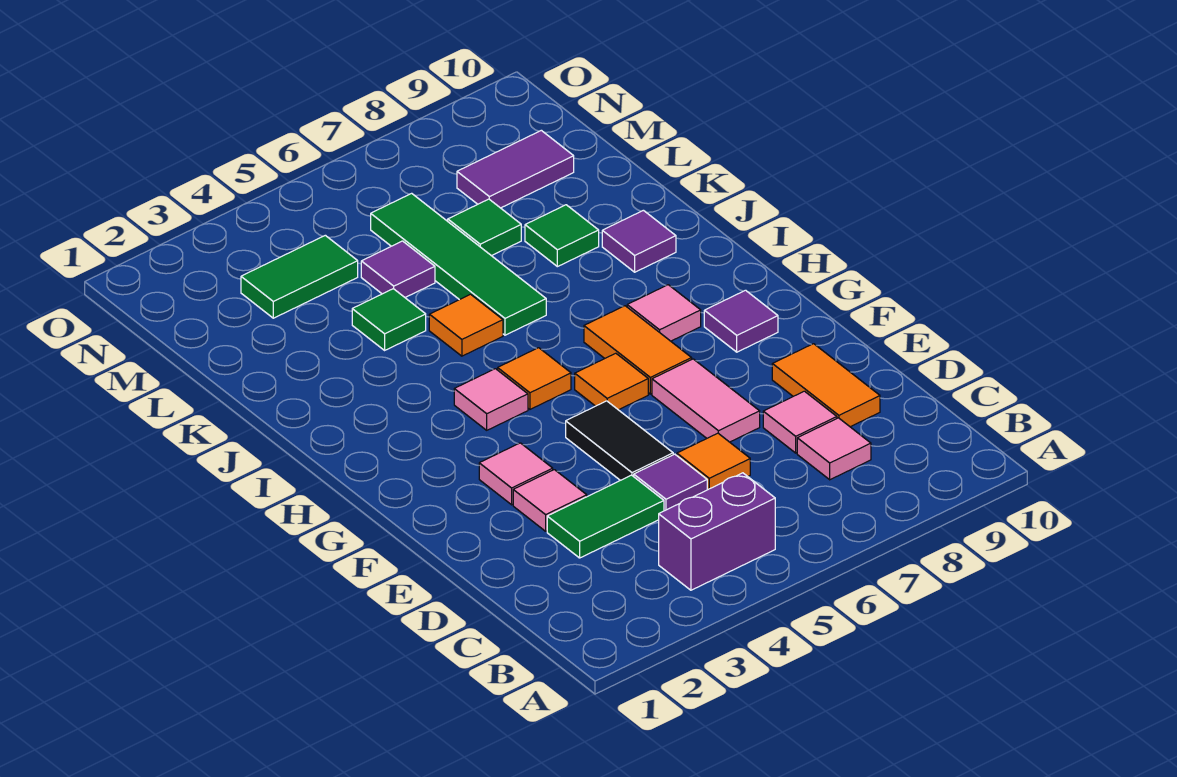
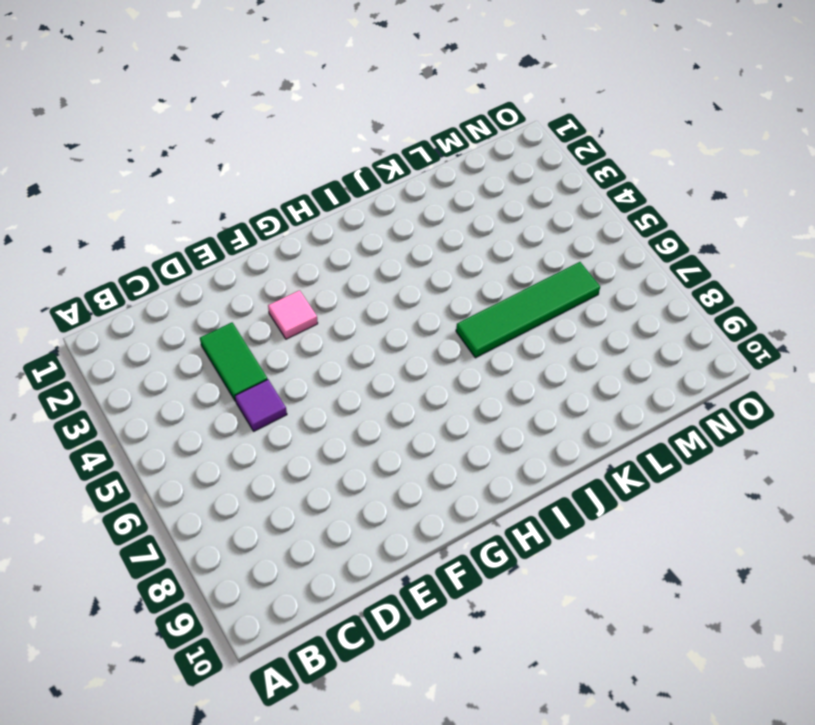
none -> purple 1x2 brick [659,473,775,590]
none -> pink 1x1 tile [797,418,871,480]
none -> orange 1x1 tile [677,433,750,490]

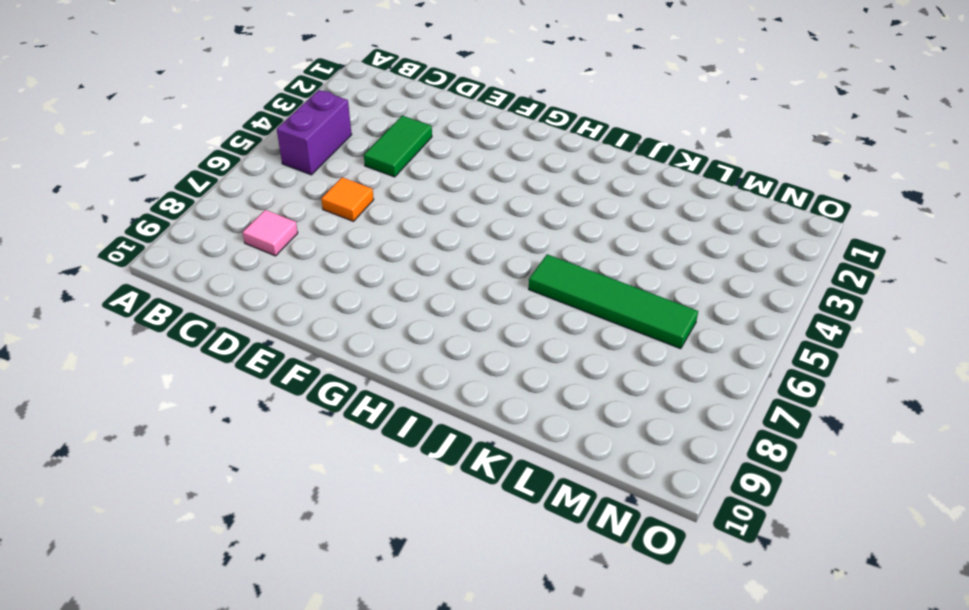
none -> purple 1x1 tile [634,454,707,511]
none -> pink 1x1 tile [763,391,837,453]
none -> orange 1x2 tile [772,344,880,427]

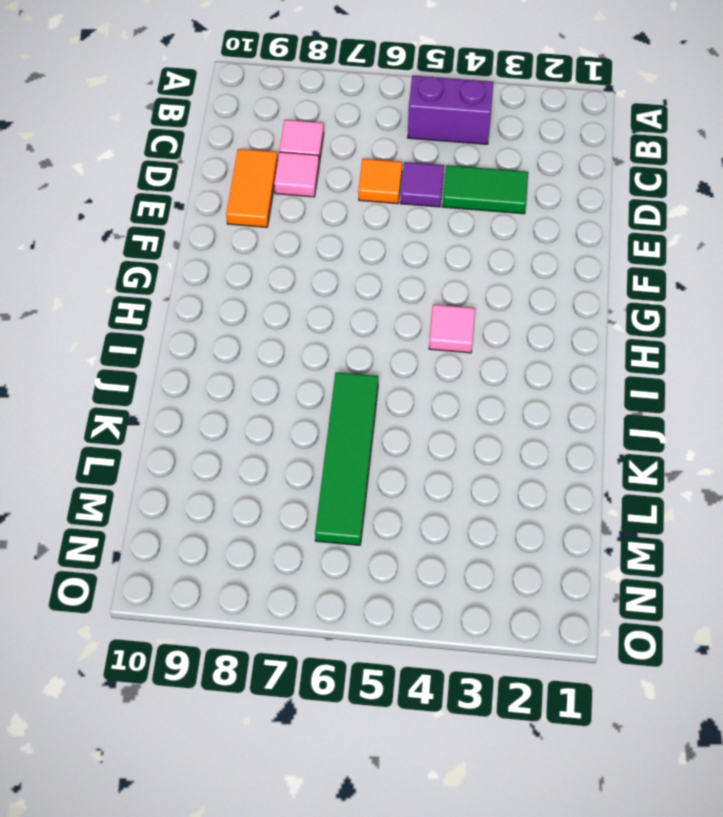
none -> pink 1x1 tile [513,470,587,531]
none -> black 1x2 tile [566,401,673,480]
none -> pink 1x2 tile [652,359,760,442]

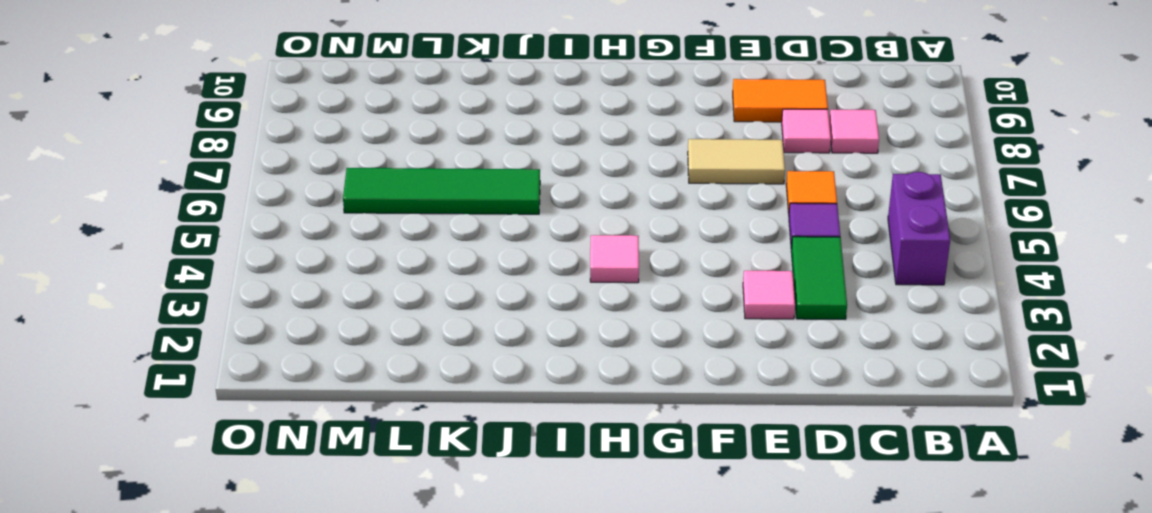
tan 1x2 tile [688,139,785,184] -> pink 1x2 tile [652,359,760,442]
none -> black 1x2 tile [566,401,673,480]
none -> pink 1x1 tile [479,443,553,505]
none -> orange 1x1 tile [575,353,648,410]

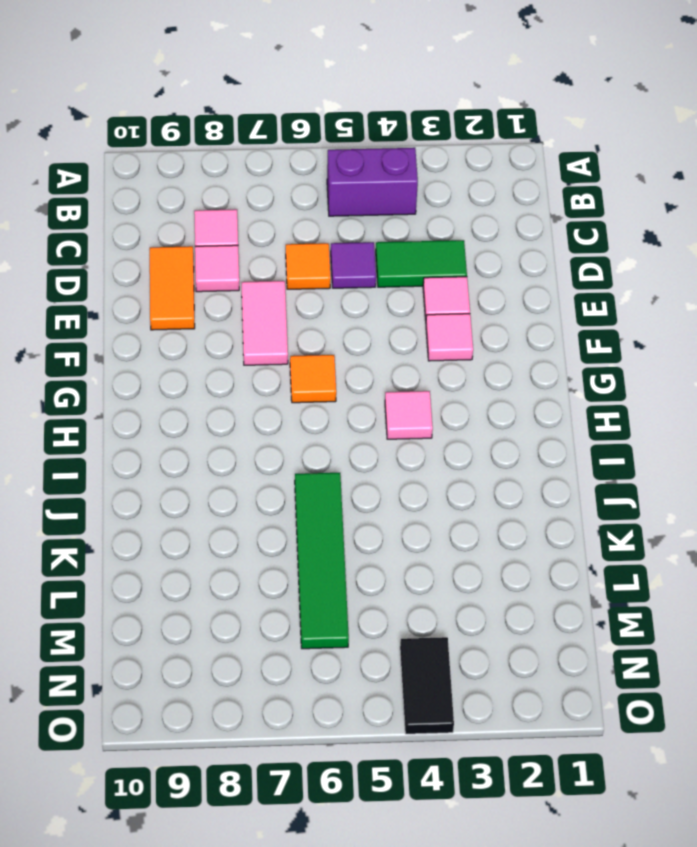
black 1x2 tile [400,637,454,734] -> black 1x2 tile moved to [566,401,673,480]
none -> orange 1x2 tile [584,306,692,394]
none -> purple 1x1 tile [704,290,778,352]
none -> orange 1x1 tile [498,348,571,409]

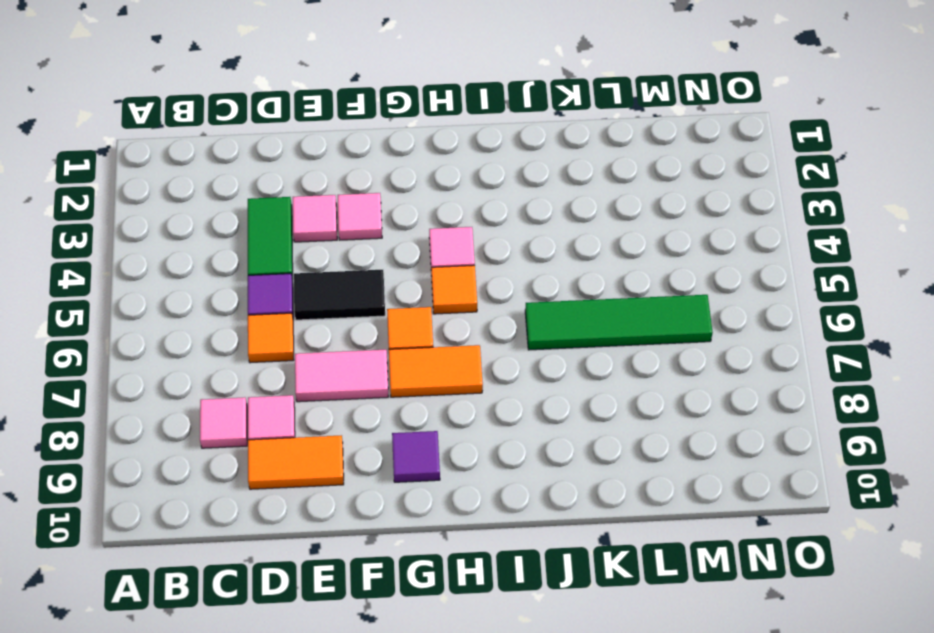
none -> purple 1x2 brick [659,473,775,590]
none -> pink 1x1 tile [627,285,701,341]
none -> orange 1x1 tile [429,294,503,356]

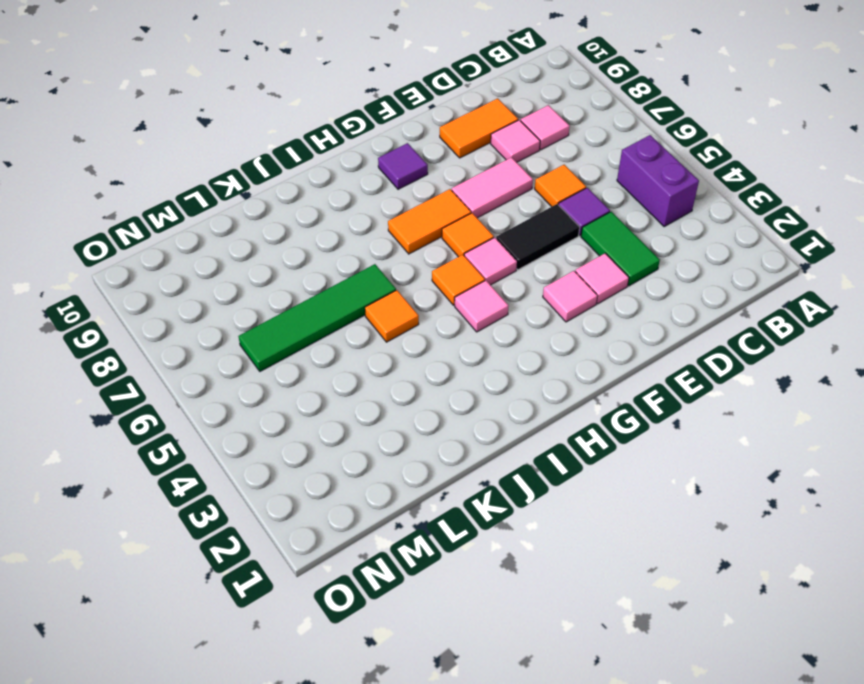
pink 1x1 tile [464,238,517,285] -> pink 1x1 tile moved to [627,285,701,341]
none -> purple 1x1 tile [602,210,676,272]
none -> green 1x1 tile [352,289,426,350]
none -> green 1x1 tile [525,205,599,267]

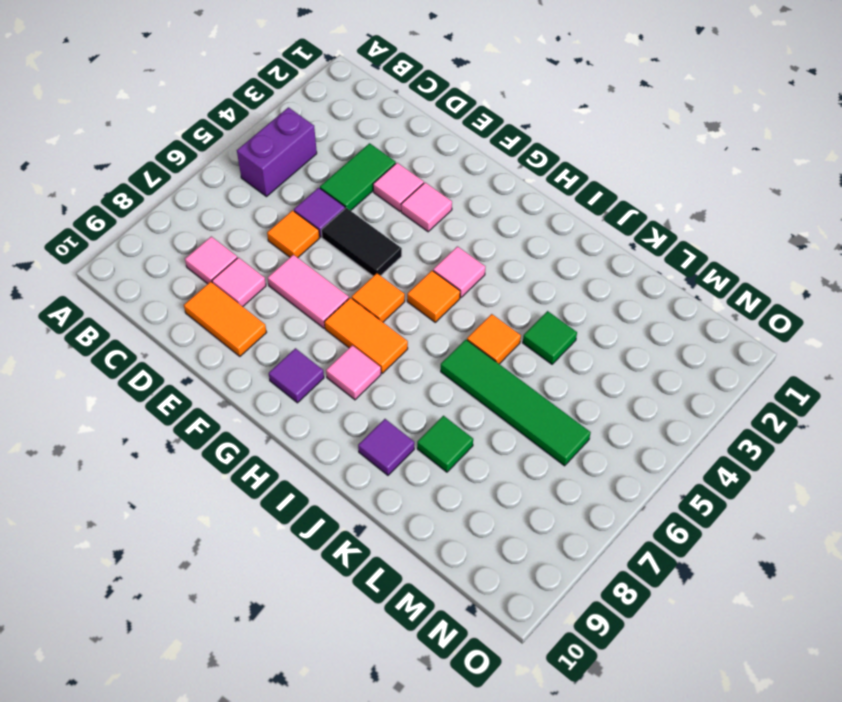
none -> purple 1x1 tile [361,241,435,297]
none -> green 1x1 tile [448,199,521,256]
none -> green 1x2 tile [241,235,358,318]

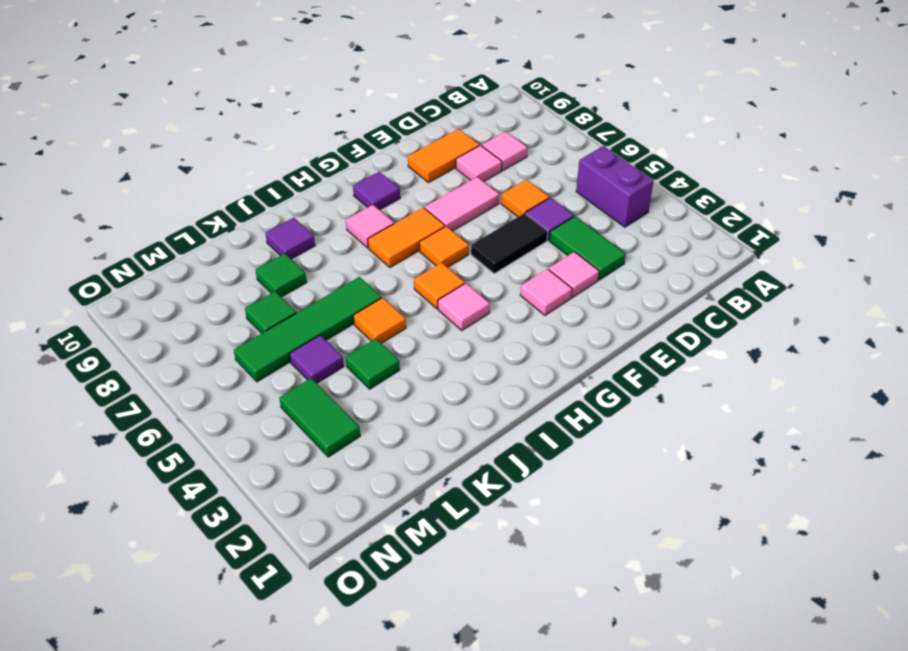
none -> purple 1x2 tile [457,130,574,208]

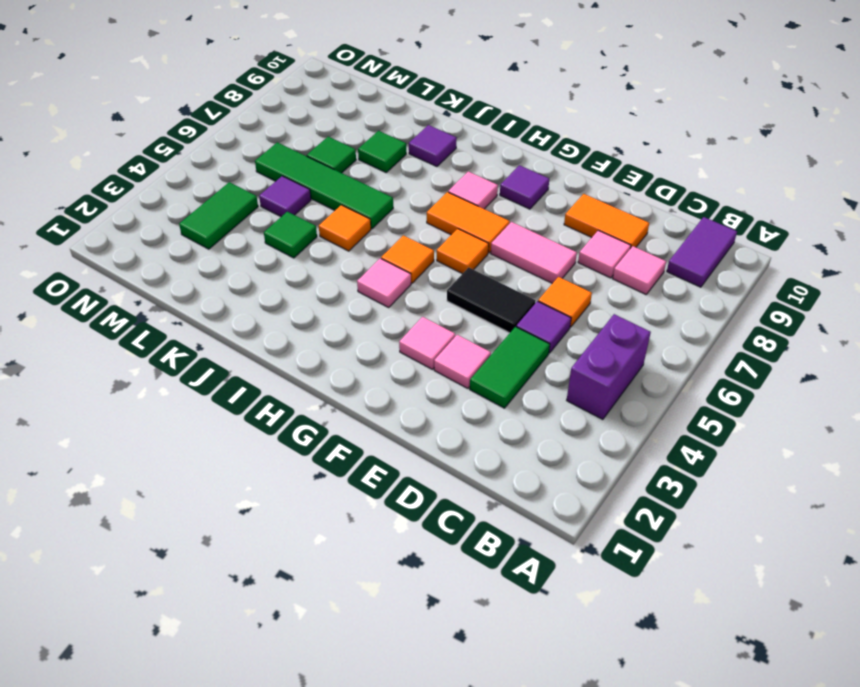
purple 1x2 tile [667,217,737,287] -> purple 1x2 tile moved to [457,130,574,208]

